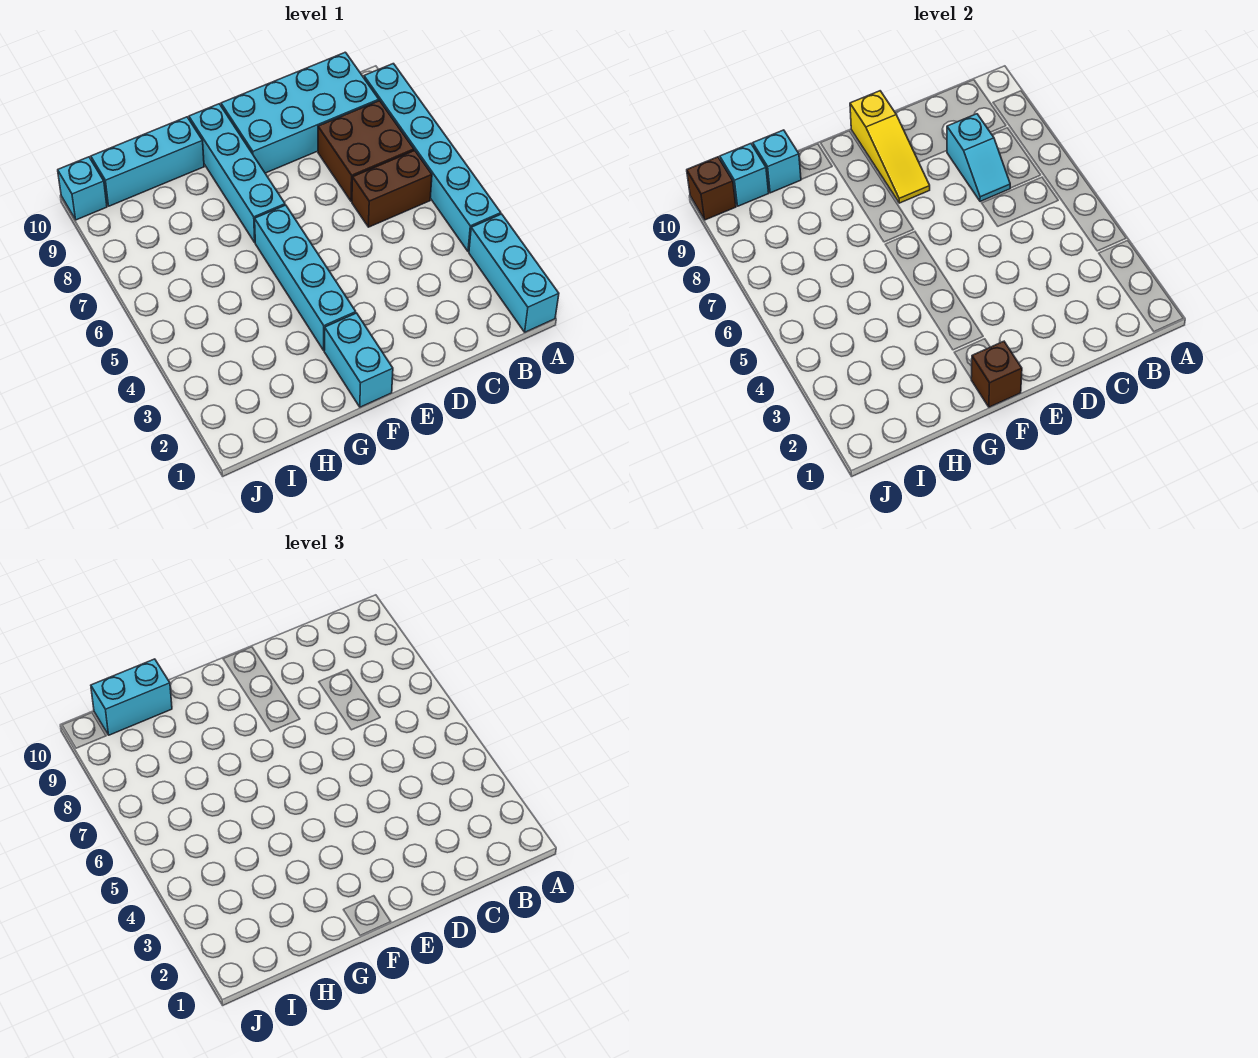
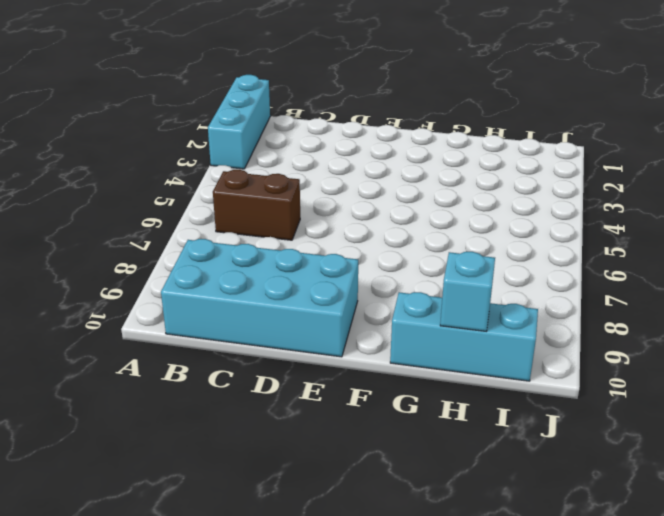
none -> cyan 1x6 brick [364,64,501,252]
none -> brown 2x2 brick [318,101,414,202]
none -> cyan 1x2 brick [324,313,393,407]

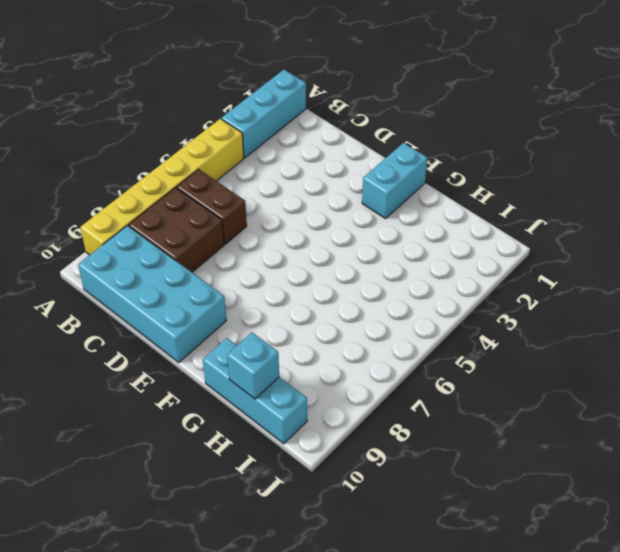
yellow 1x6 brick [80,119,244,255] -> cyan 1x6 brick [364,64,501,252]
none -> cyan 1x4 brick [255,205,356,350]
none -> cyan 1x4 brick [189,104,285,242]
none -> cyan 1x1 brick [58,157,107,220]

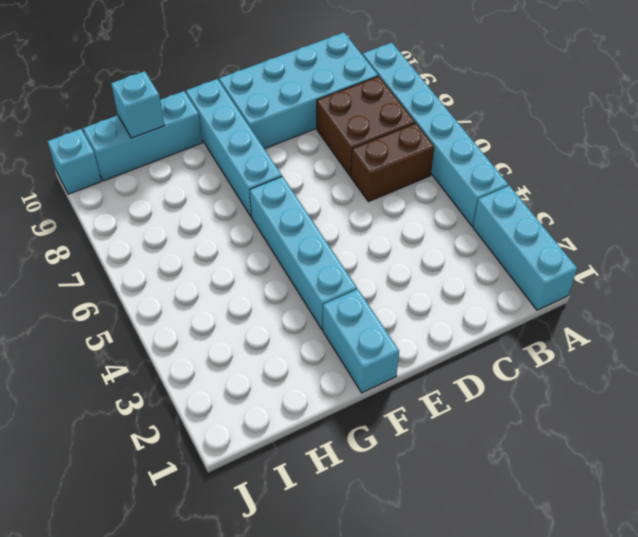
none -> cyan 1x2 slope [947,114,1010,202]
none -> yellow 1x3 slope [850,91,930,203]
none -> brown 1x1 brick [971,341,1022,407]

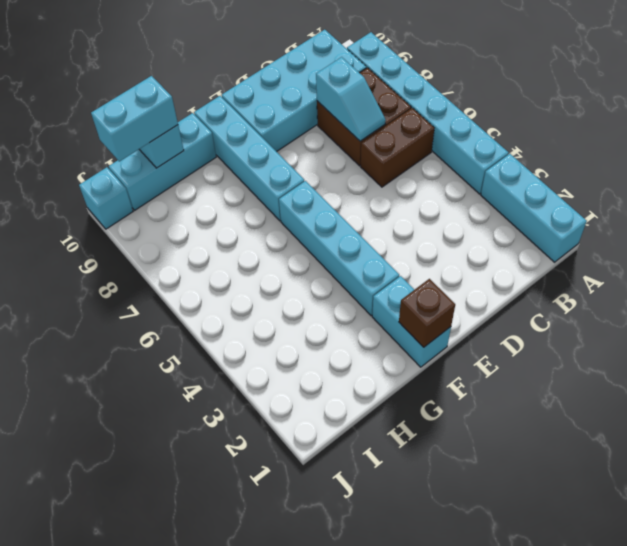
none -> yellow 1x3 slope [850,91,930,203]
none -> cyan 1x1 brick [720,144,769,206]
none -> brown 1x1 brick [687,157,736,220]

